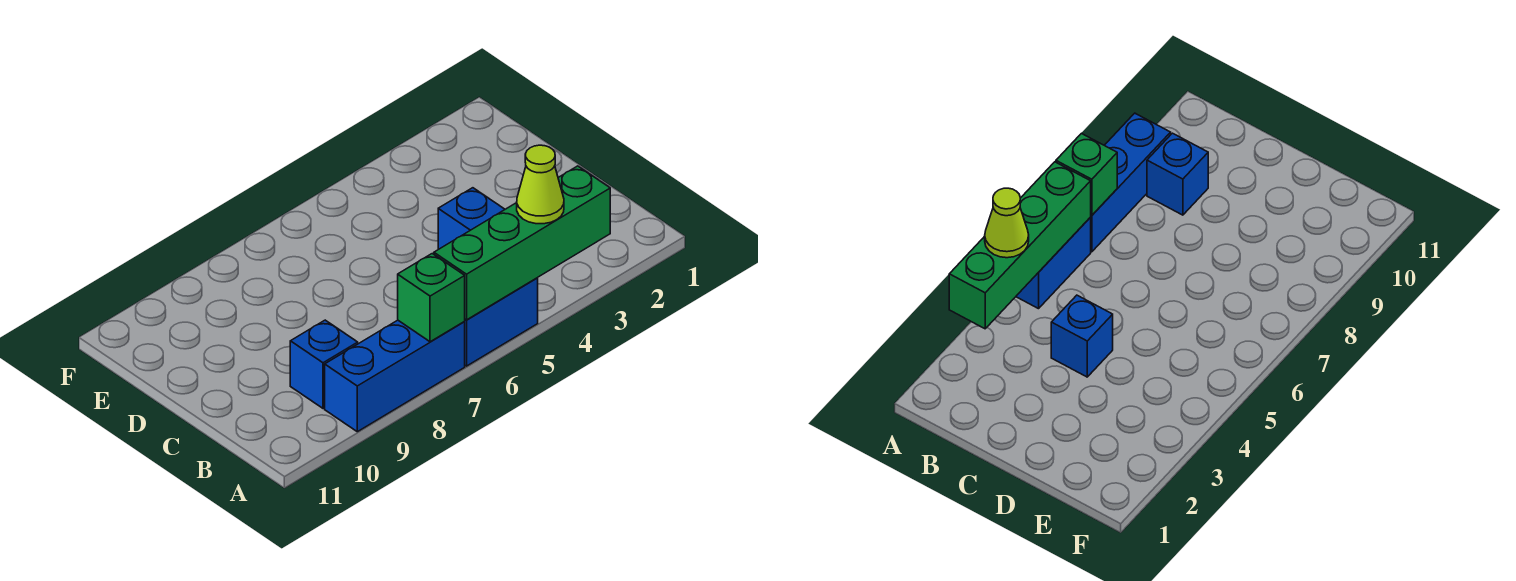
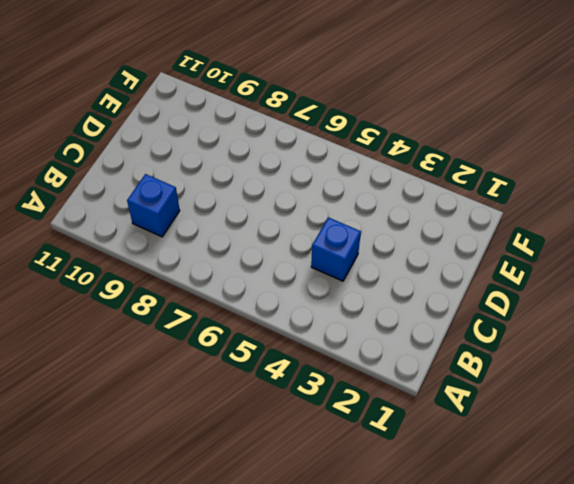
none -> blue 1x2 brick [464,278,538,366]
none -> blue 1x3 brick [325,320,465,432]

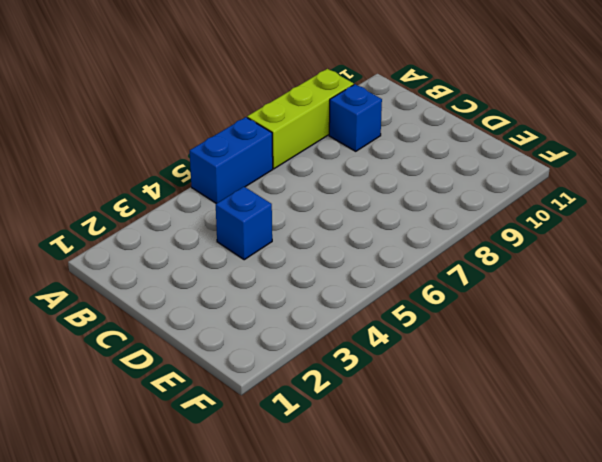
lime 1x3 brick [247,69,354,169] -> blue 1x3 brick [325,320,465,432]
none -> green 1x4 brick [434,166,610,320]
none -> green 1x1 brick [398,254,465,342]

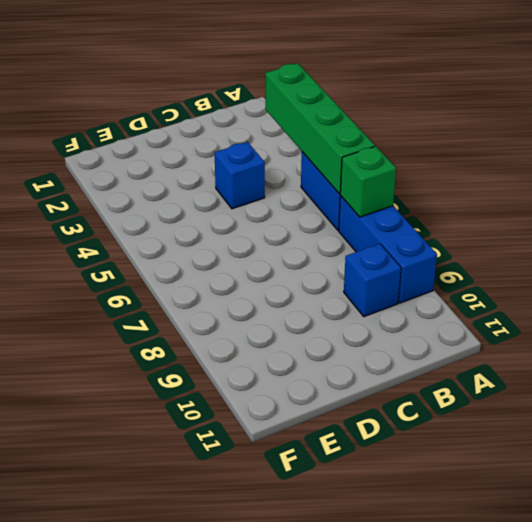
none -> lime 1x1 cone [517,145,564,224]

